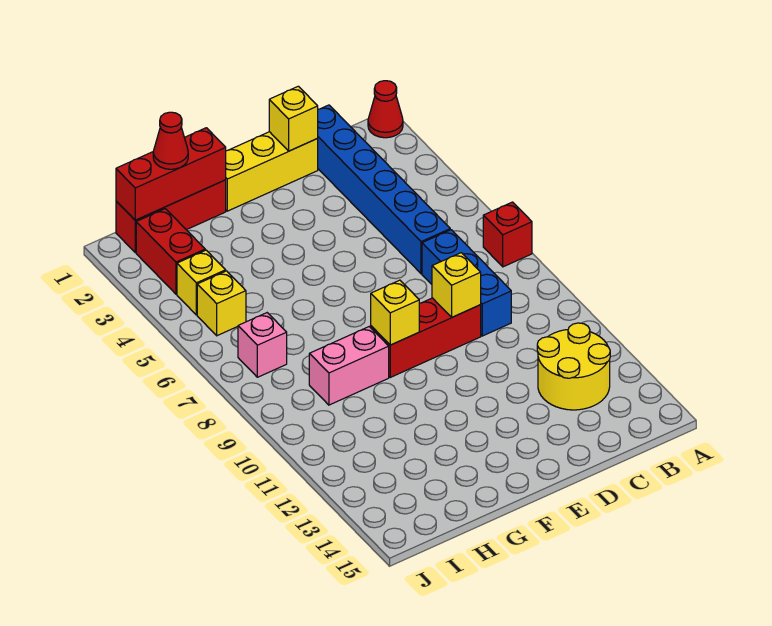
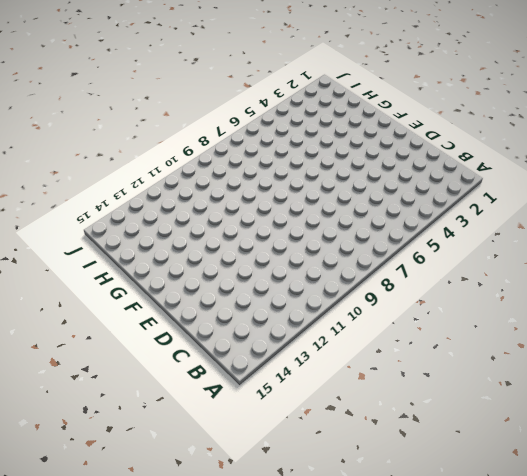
none -> red 1x1 cone [368,81,403,138]
none -> red 1x1 brick [483,202,532,267]
none -> yellow 2x2 round brick [537,323,610,410]

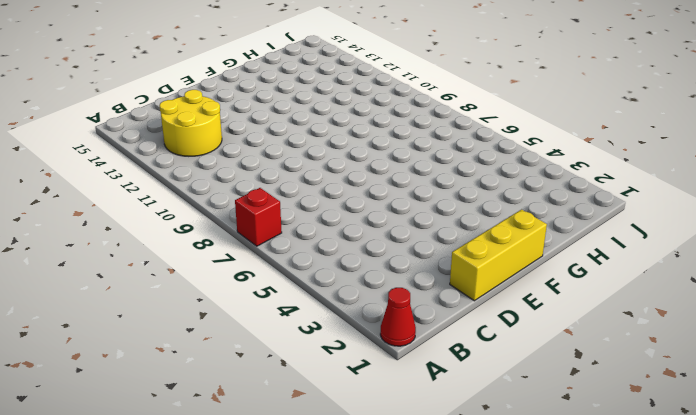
none -> blue 1x6 brick [317,105,450,274]
none -> blue 1x3 brick [422,230,511,336]
none -> red 1x3 brick [371,298,481,377]

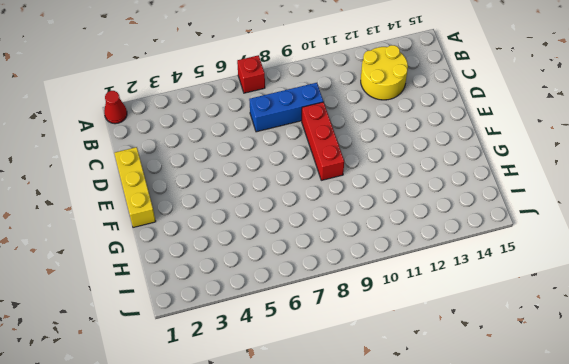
none -> blue 1x6 brick [317,105,450,274]
none -> red 1x3 brick [116,180,226,253]
none -> pink 1x2 brick [309,327,389,405]

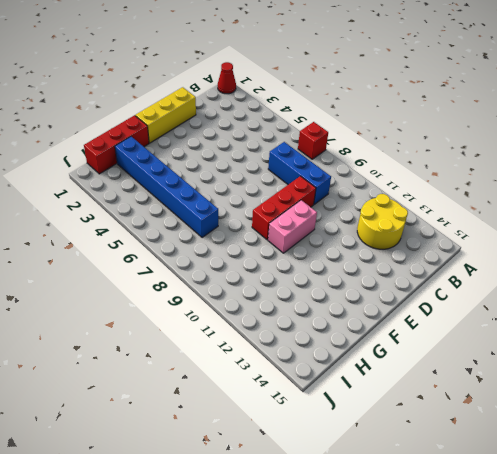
pink 1x2 brick [268,200,317,253] -> pink 1x2 brick moved to [309,327,389,405]
blue 1x6 brick [115,137,218,238] -> blue 1x6 brick moved to [317,105,450,274]
none -> red 1x2 brick [136,209,205,294]
none -> yellow 1x1 brick [177,250,226,315]
none -> yellow 1x1 brick [197,271,246,336]

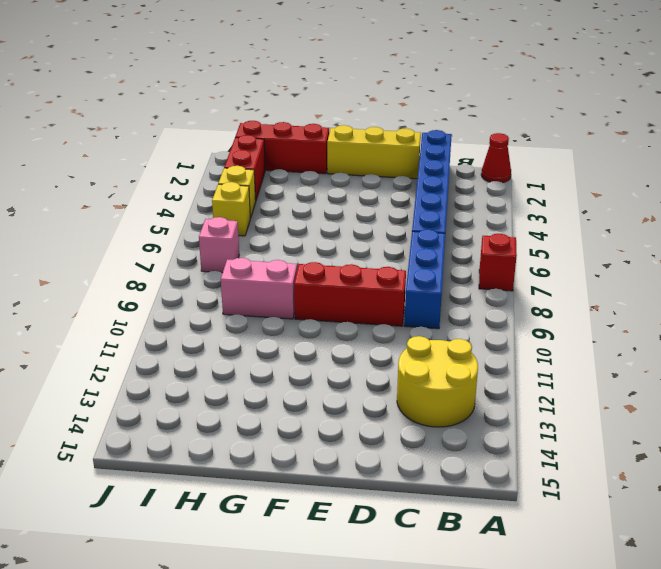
none -> yellow 1x1 brick [269,86,318,151]
none -> yellow 1x1 brick [432,253,481,317]
none -> yellow 1x1 brick [371,280,419,345]

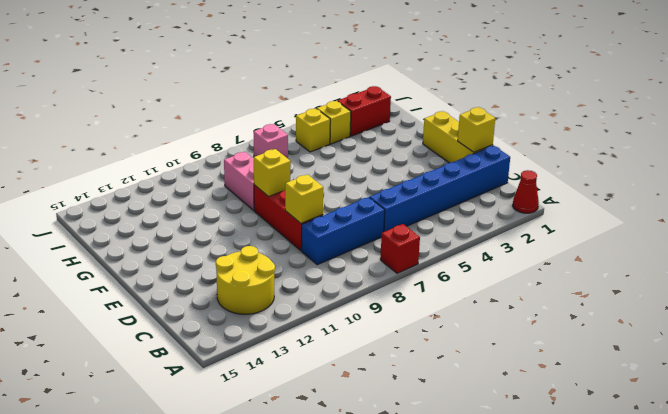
none -> red 1x3 brick [116,180,226,253]
none -> red 1x3 brick [116,128,226,220]
none -> red 1x1 cone [153,112,188,169]

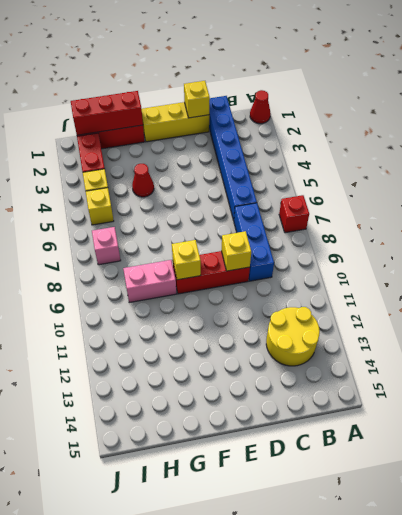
red 1x1 cone [132,164,154,197] -> red 1x1 cone moved to [153,112,188,169]

